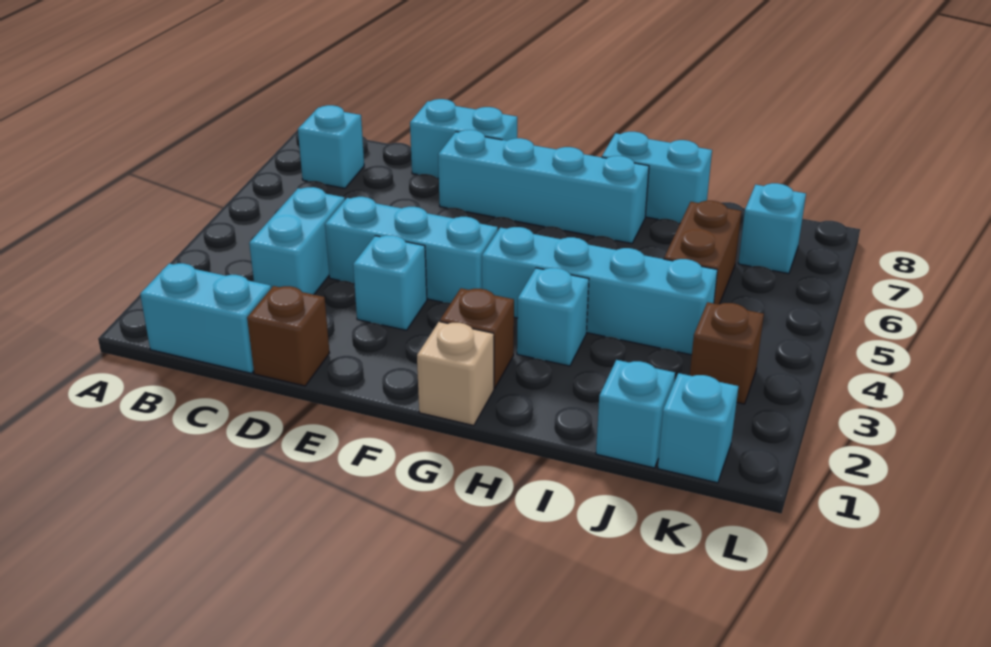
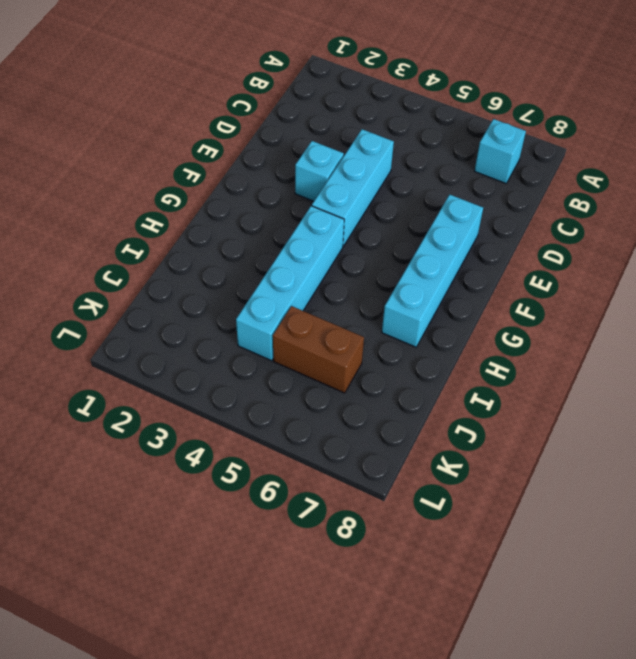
none -> cyan 1x2 brick [140,263,271,373]
none -> cyan 1x2 brick [249,187,345,295]
none -> brown 1x1 brick [247,286,330,386]

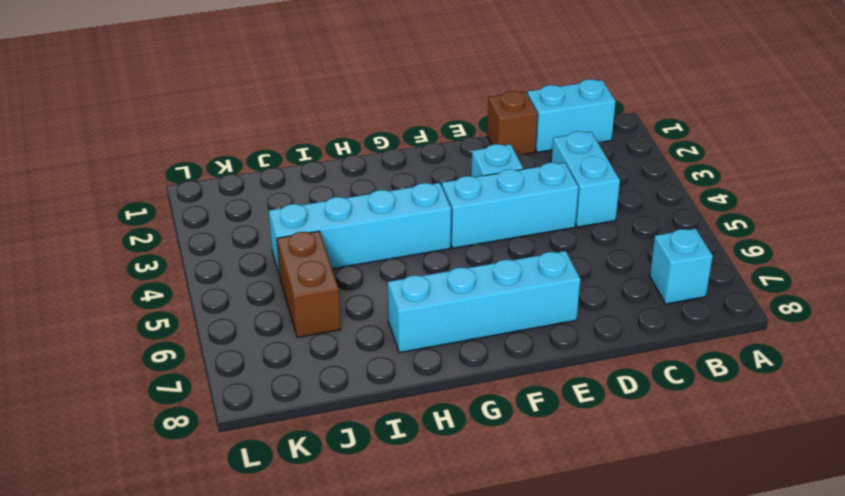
none -> cyan 1x2 brick [410,99,517,178]
none -> tan 1x1 brick [417,322,494,426]
none -> brown 1x1 brick [440,288,514,389]

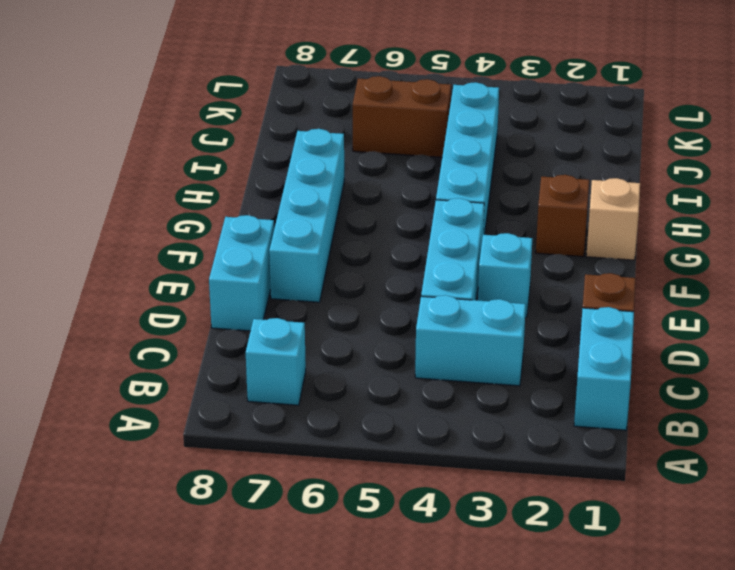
none -> cyan 1x1 brick [517,268,589,366]
none -> cyan 1x2 brick [602,132,712,223]
none -> cyan 1x1 brick [596,360,675,468]

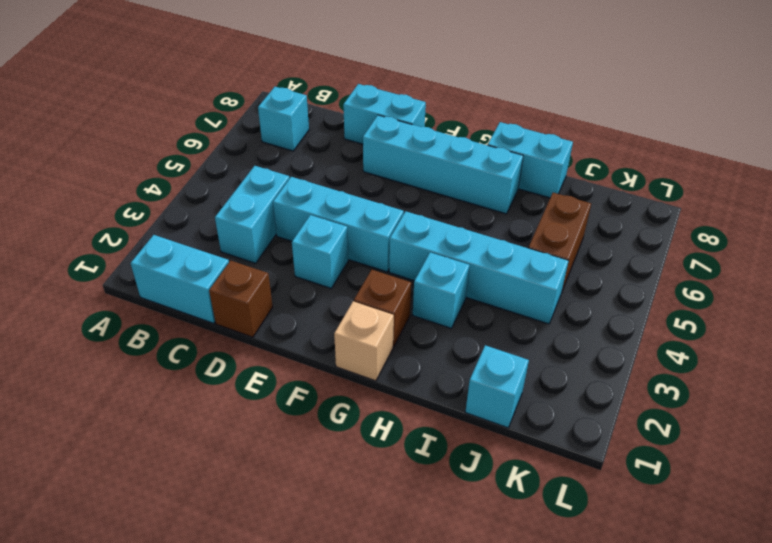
none -> cyan 1x1 brick [658,373,739,483]
none -> brown 1x1 brick [690,302,764,404]
none -> cyan 1x1 brick [738,183,806,274]

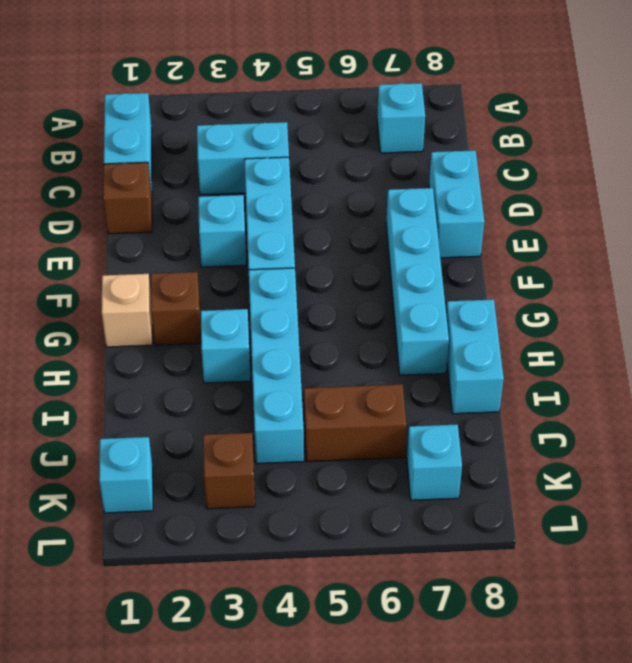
none -> cyan 1x1 brick [596,360,675,468]

